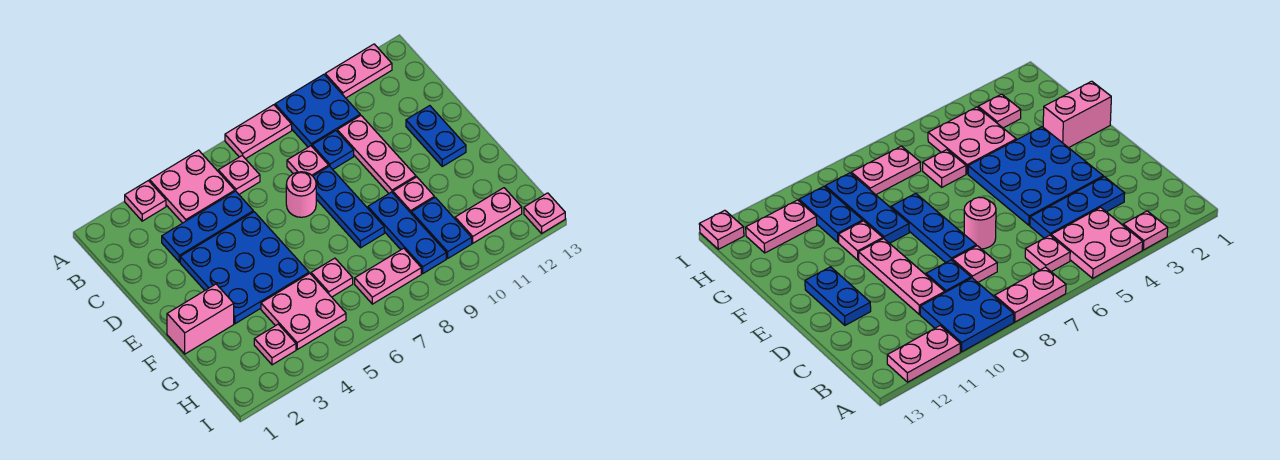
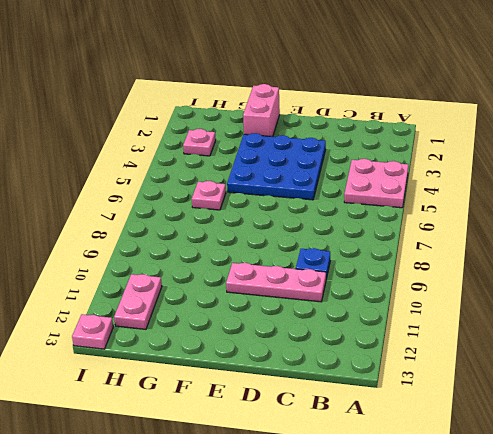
none -> pink 1x1 plate [125,181,166,221]
none -> pink 1x2 plate [225,105,292,159]
none -> blue 2x2 plate [275,74,360,147]

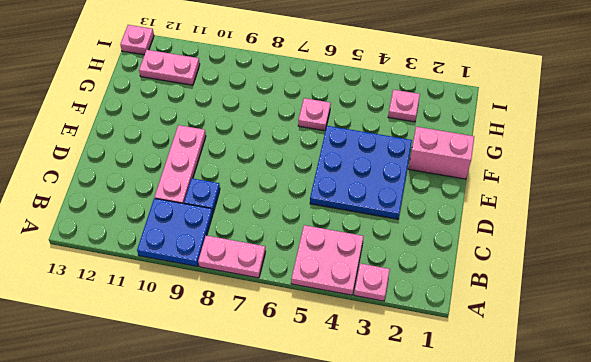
none -> pink 1x2 plate [325,44,392,98]
none -> pink 1x1 plate [218,156,260,194]
none -> blue 1x3 plate [162,191,253,262]

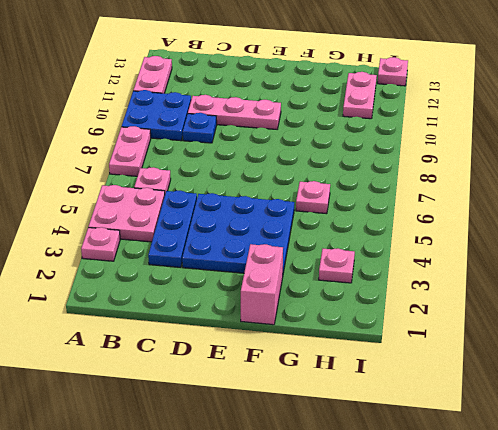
none -> pink 1x1 plate [287,146,329,176]
none -> pink 1x1 round brick [286,172,316,217]
none -> blue 1x3 plate [313,166,384,248]

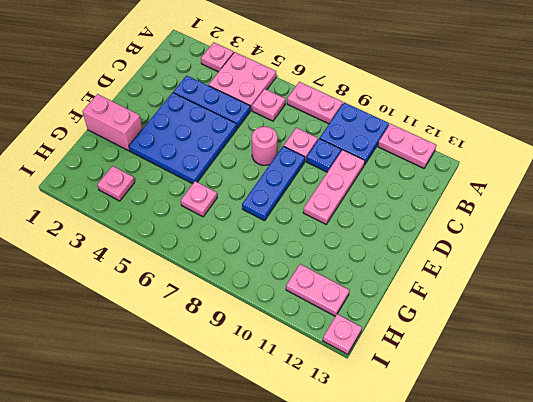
none -> blue 1x2 plate [406,106,466,166]
none -> blue 1x3 plate [368,192,446,273]
none -> pink 1x1 plate [393,177,434,213]

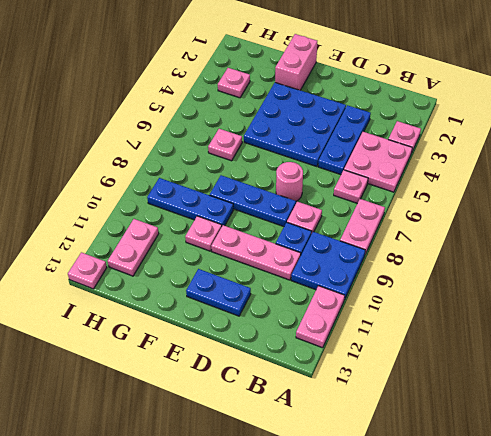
none -> pink 2x2 plate [261,273,346,349]
none -> blue 1x2 plate [411,197,472,258]
none -> pink 1x2 plate [355,248,421,304]

